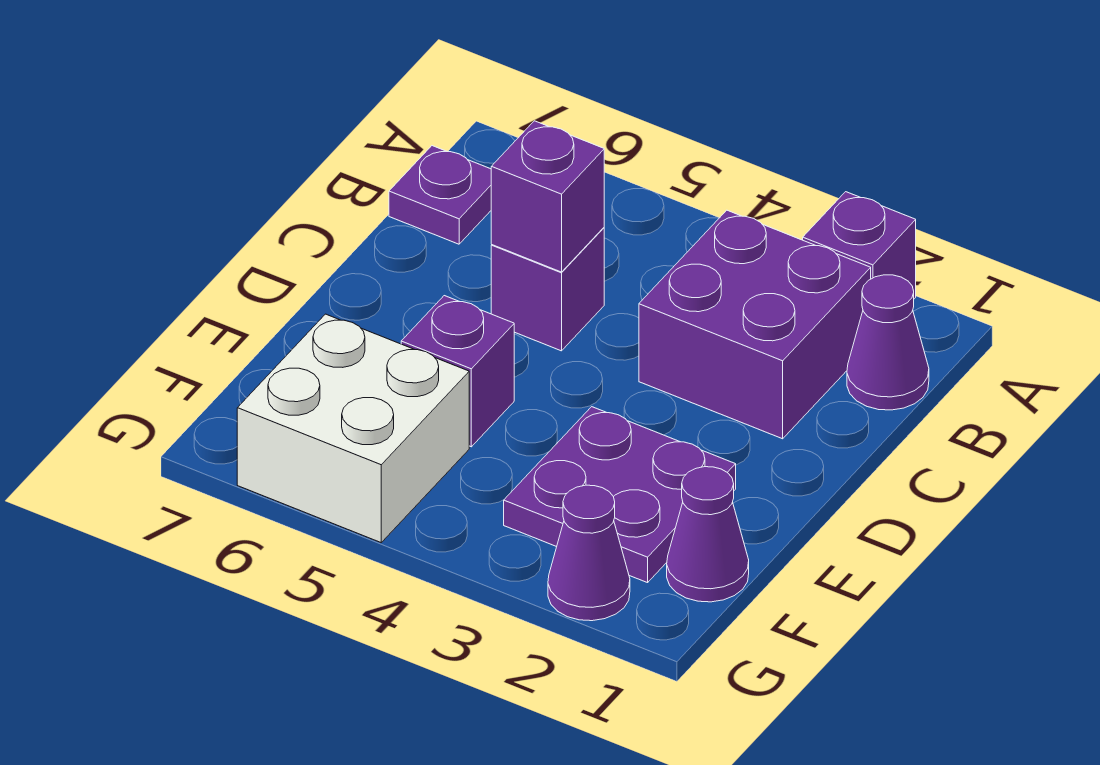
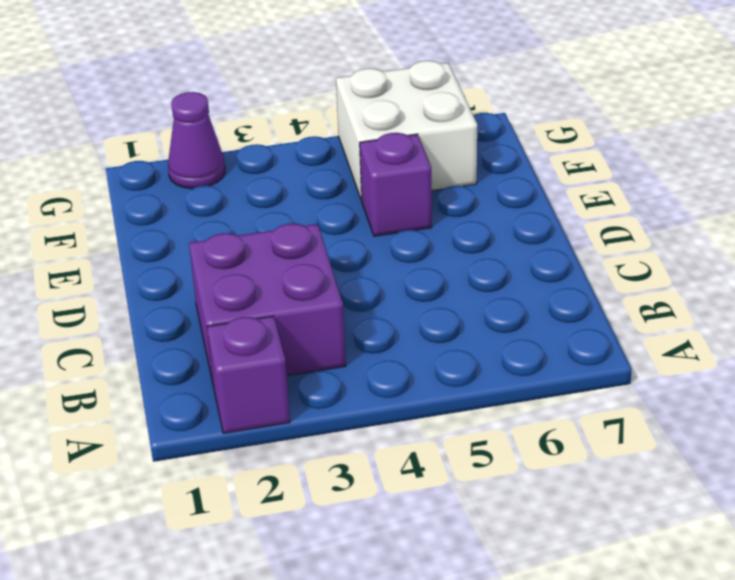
none -> purple 1x1 cone [847,275,929,410]
none -> purple 1x1 plate [389,146,491,244]

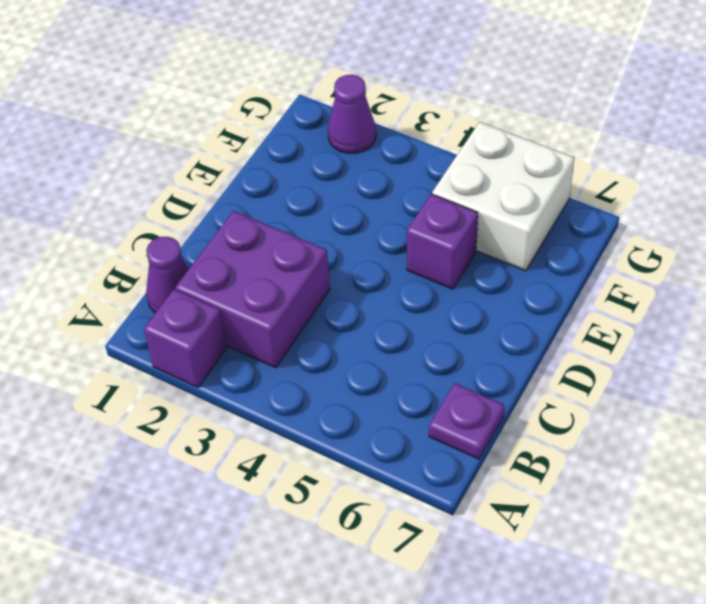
none -> purple 1x1 brick [491,228,604,351]
none -> purple 2x2 plate [504,407,736,583]

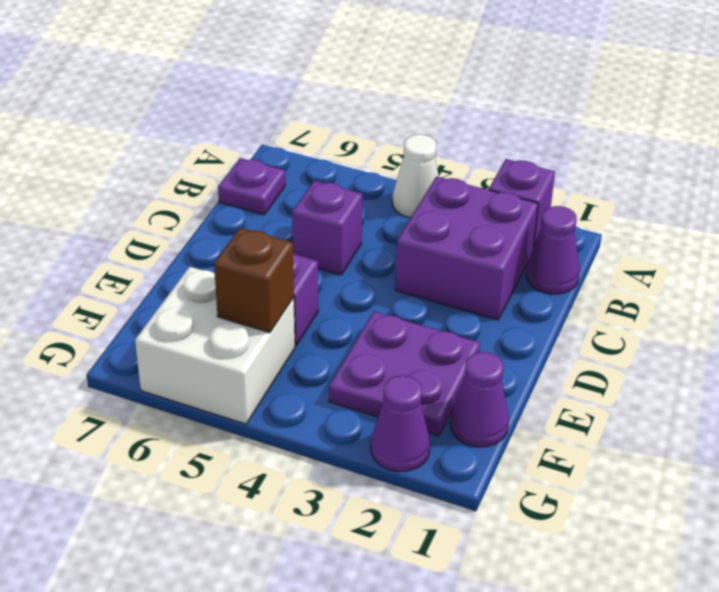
white 1x1 cone [392,134,439,218] -> none
brown 1x1 brick [214,228,294,333] -> none
none -> purple 1x1 brick [491,121,604,272]

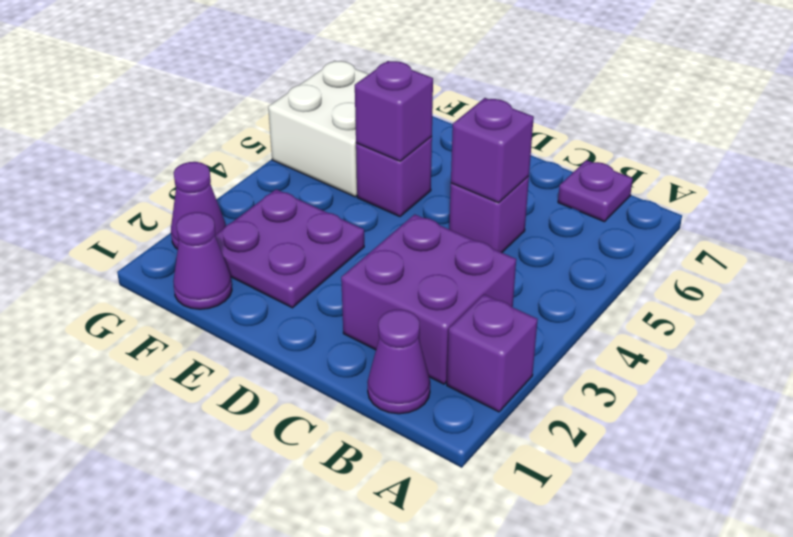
purple 1x1 brick [355,61,433,161] -> none

